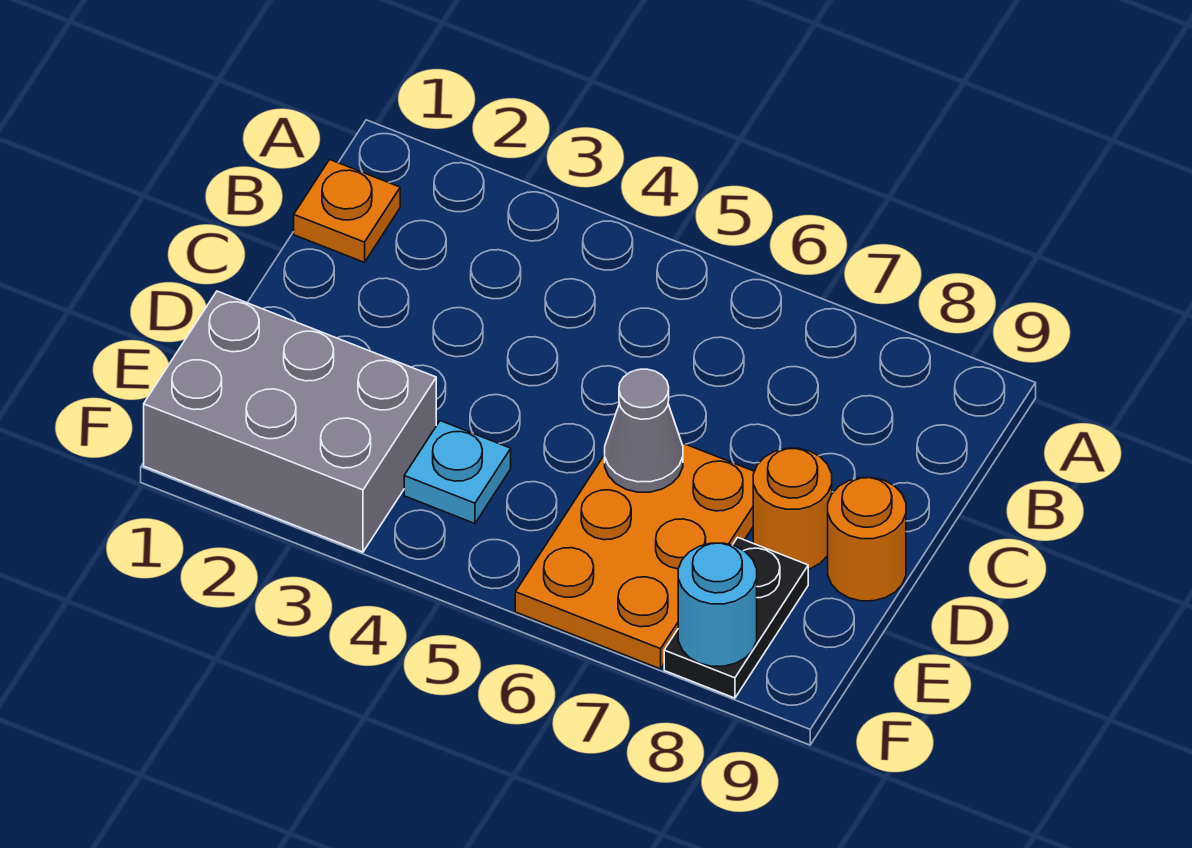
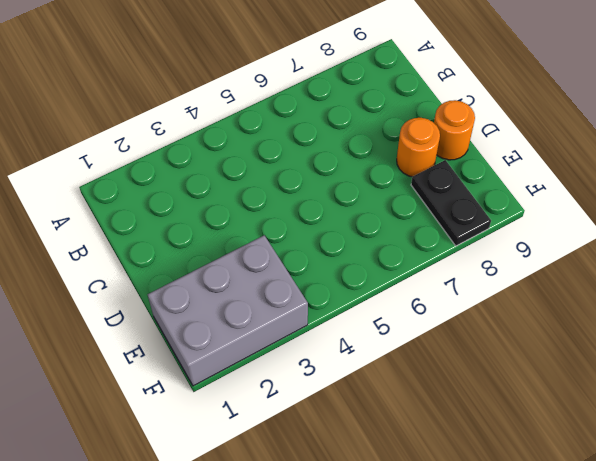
none -> orange 1x1 plate [294,160,400,262]
none -> orange 2x3 plate [515,443,754,669]

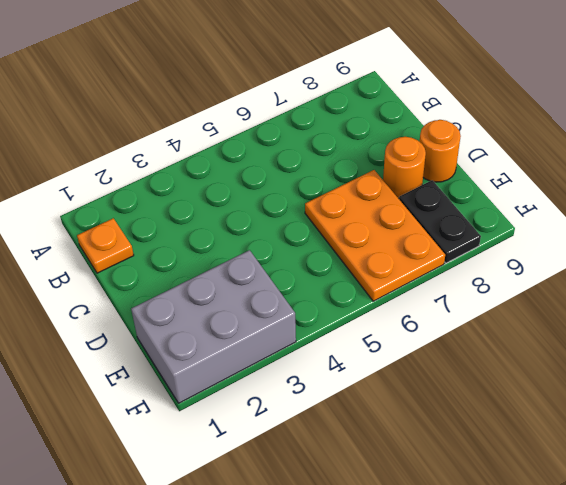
none -> cyan 1x1 plate [404,421,511,523]
none -> grey 1x1 cone [605,369,683,492]

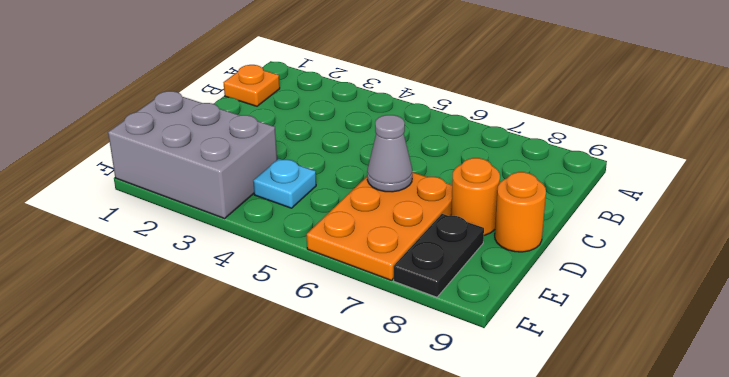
none -> cyan 1x1 round brick [678,543,757,666]

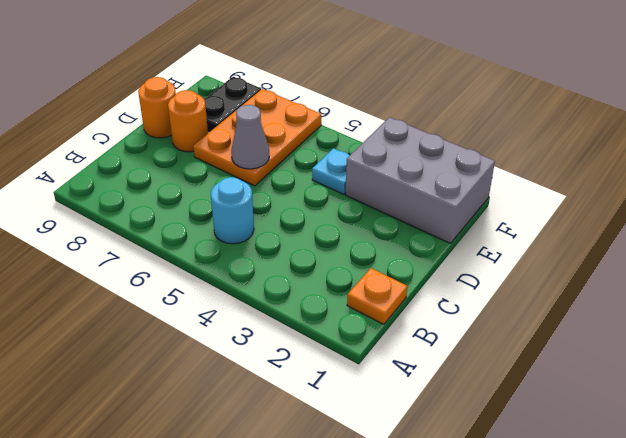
cyan 1x1 round brick [211,177,254,244] -> cyan 1x1 round brick moved to [678,543,757,666]

